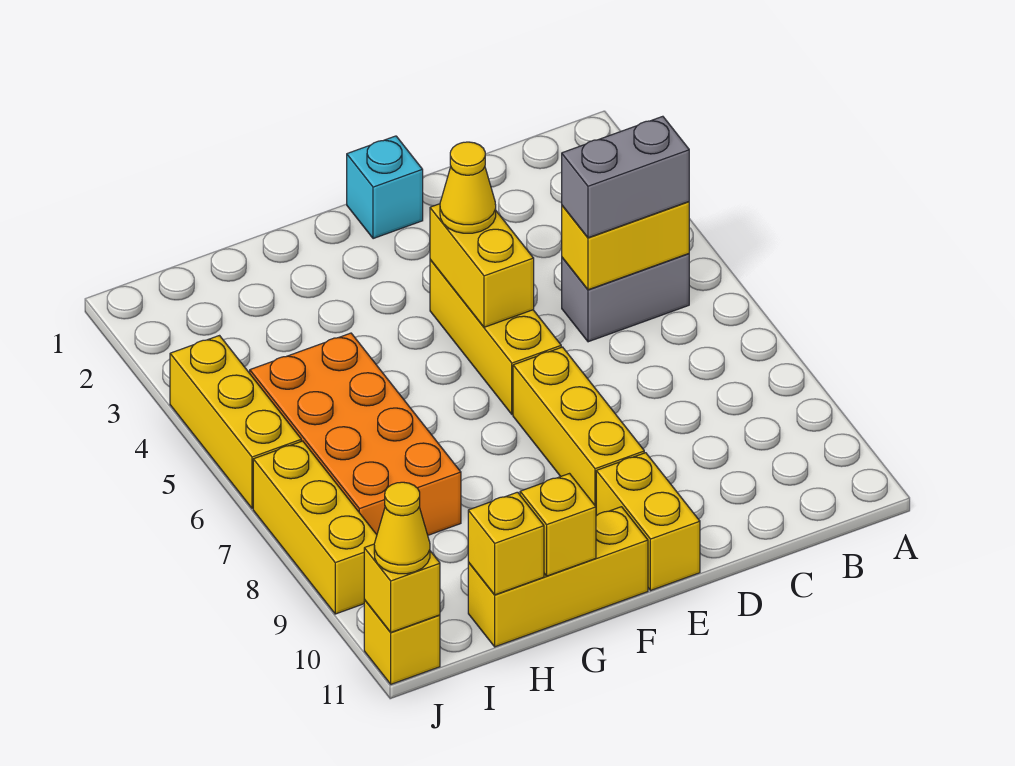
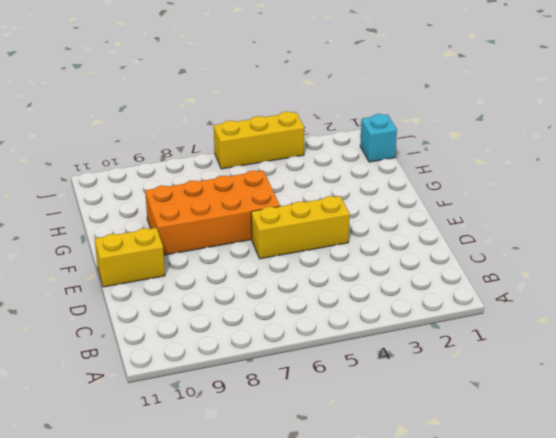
orange 2x4 brick [145,171,280,255] -> orange 2x4 brick moved to [250,333,461,535]
cyan 1x1 brick [360,114,397,162] -> cyan 1x1 brick moved to [347,136,423,239]
none -> grey 1x2 brick [562,254,689,342]
none -> yellow 1x3 brick [513,347,644,506]
none -> yellow 1x3 brick [468,507,648,647]

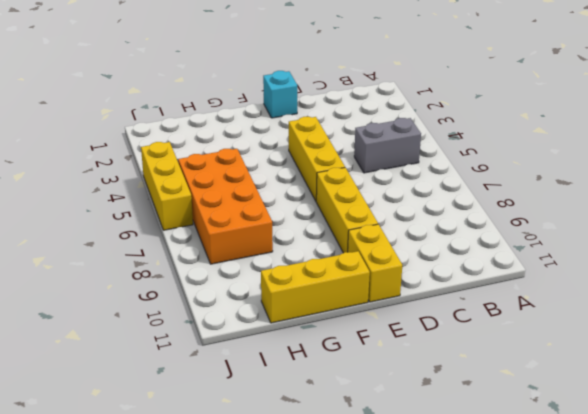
none -> yellow 1x3 brick [253,441,377,614]
none -> yellow 1x1 brick [364,600,440,684]
none -> yellow 1x2 brick [562,202,689,290]

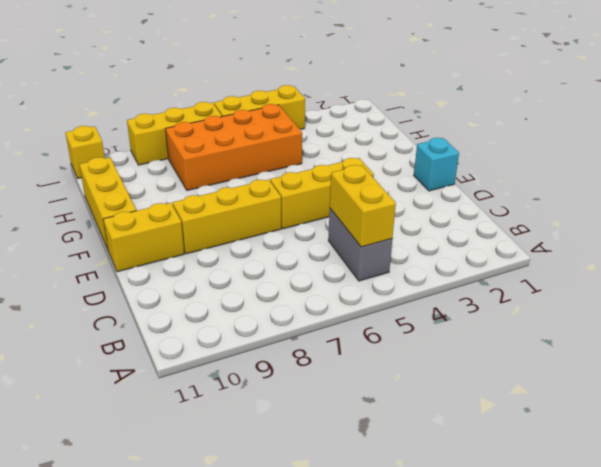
none -> yellow 1x2 brick [430,204,534,327]
none -> yellow 1x1 brick [520,474,596,576]
none -> yellow 1x1 brick [468,492,544,595]

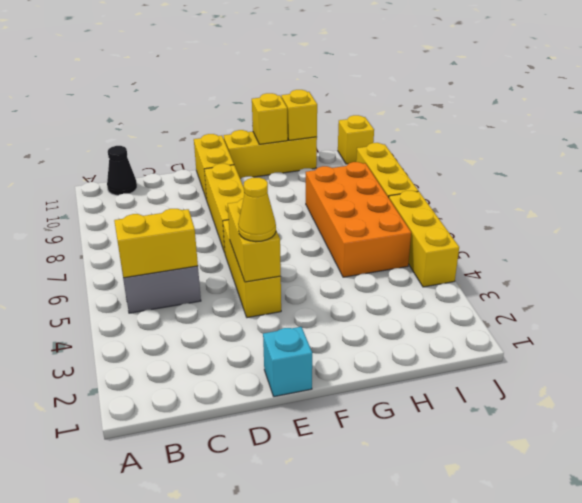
black 1x1 cone [107,146,137,195] -> none
none -> yellow 1x1 brick [364,544,440,632]
none -> grey 1x2 brick [562,116,689,238]
none -> yellow 1x1 cone [374,482,430,574]

